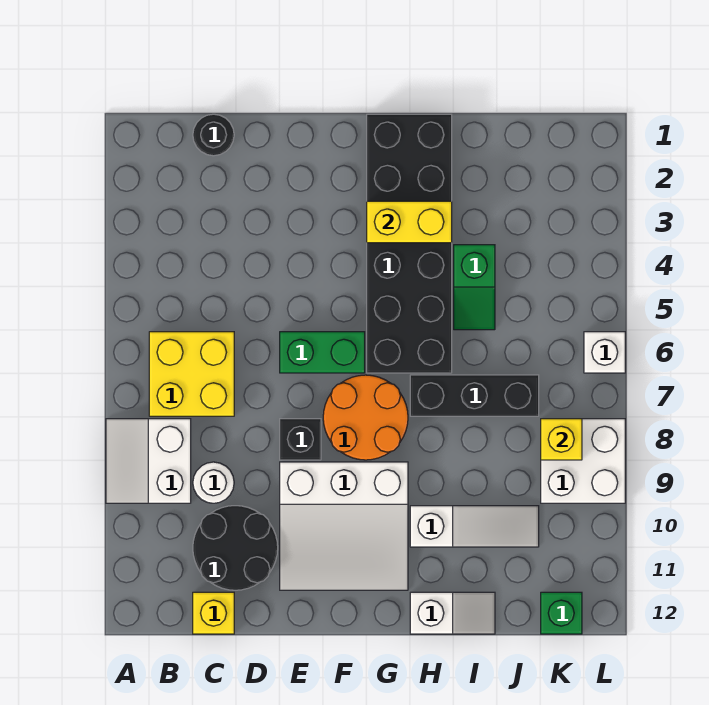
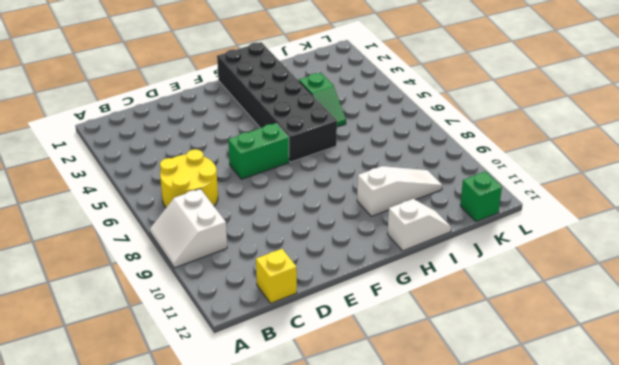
yellow 2x2 round brick [160,149,218,207] -> yellow 2x2 brick [149,332,234,416]
none -> black 1x1 round brick [193,114,234,156]
none -> white 1x1 round brick [193,462,234,503]
none -> black 2x2 round brick [193,506,278,590]

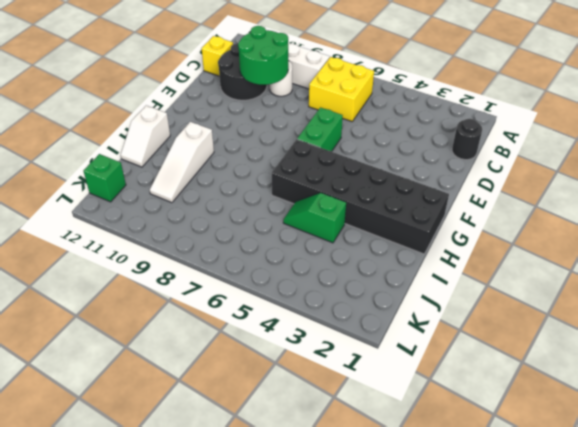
green 2x2 round brick [238,26,288,85] -> none
none -> black 1x1 brick [280,419,321,460]
none -> white 3x3 slope [280,462,408,590]
none -> orange 2x2 round brick [323,375,408,460]

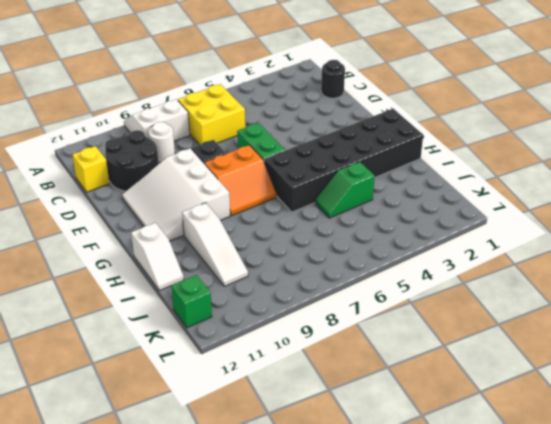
orange 2x2 slope [204,145,276,216] -> orange 2x2 round brick [323,375,408,460]
none -> black 1x3 brick [410,375,539,416]
none -> white 2x2 brick [541,419,625,503]
none -> white 1x1 brick [584,332,625,373]

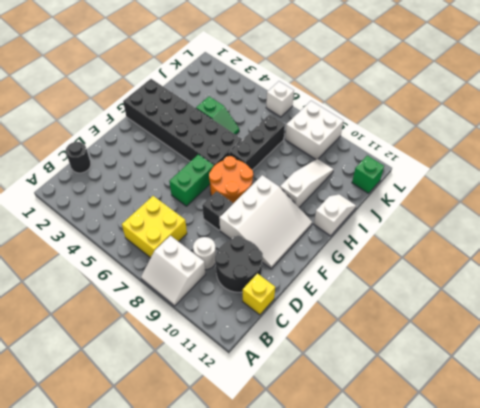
none -> yellow 1x2 brick [367,201,452,243]
none -> yellow 1x1 brick [541,419,582,460]

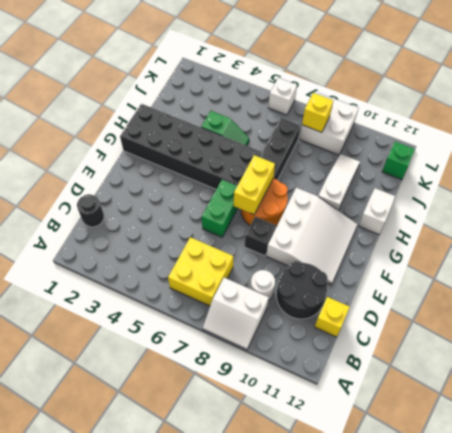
yellow 1x2 brick [234,155,275,215] -> yellow 1x2 brick moved to [367,201,452,243]

